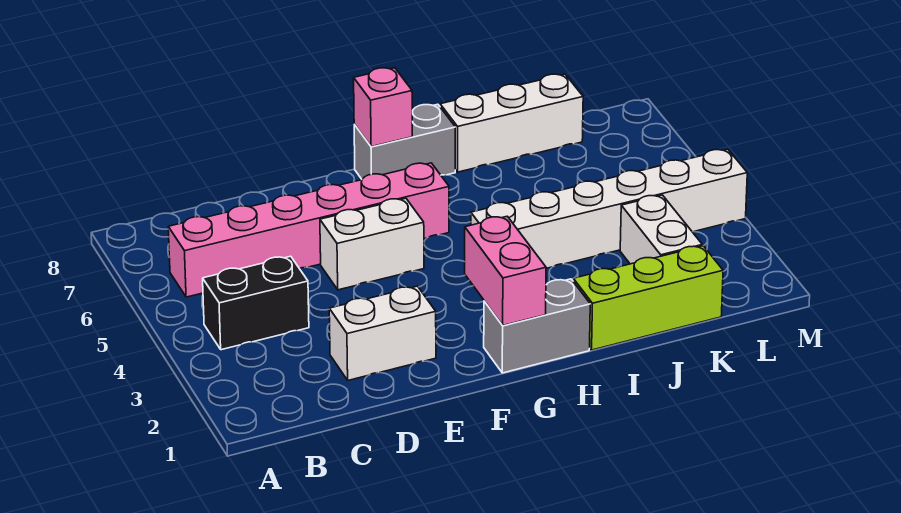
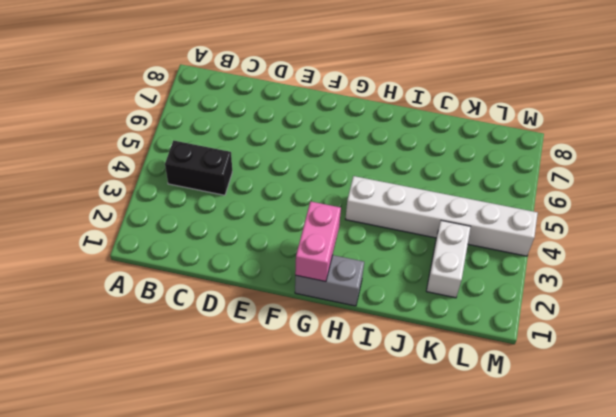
none -> pink 1x6 brick [168,163,449,297]
none -> white 1x2 brick [329,286,436,380]
none -> white 1x2 brick [320,198,424,290]

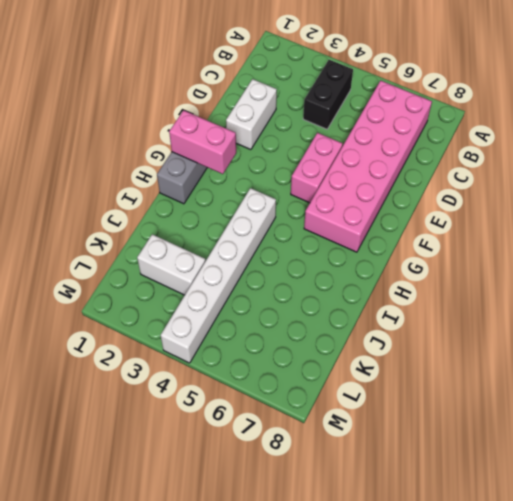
pink 2x6 brick [304,81,432,252] -> pink 1x6 brick [168,163,449,297]
pink 1x2 brick [291,133,343,203] -> white 1x2 brick [320,198,424,290]
none -> grey 1x2 brick [354,104,455,179]
none -> lime 1x3 brick [573,246,723,350]
none -> white 1x3 brick [440,74,583,172]

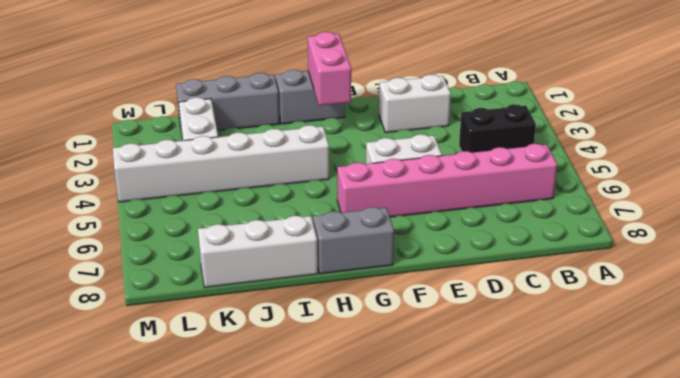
grey 1x3 brick [176,73,280,131] -> lime 1x3 brick [573,246,723,350]
none -> pink 1x1 brick [354,68,413,147]

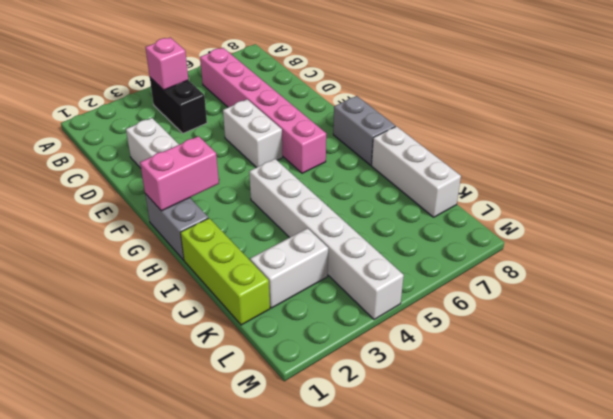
pink 1x1 brick [145,37,188,90] -> pink 1x1 brick moved to [354,68,413,147]

